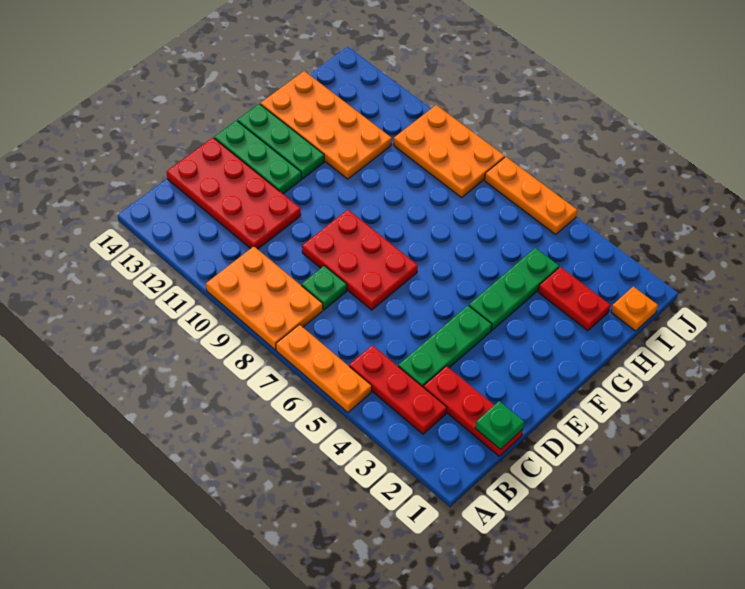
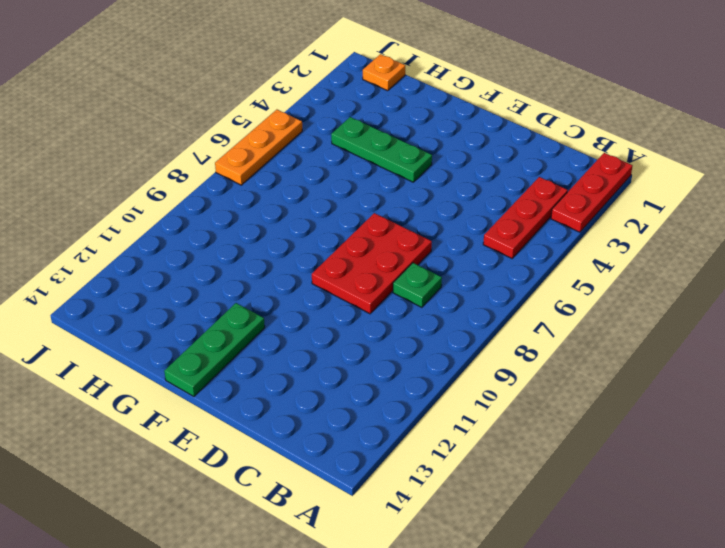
red 1x3 plate [551,153,632,232] -> red 1x3 plate moved to [423,366,523,456]
none -> orange 1x3 plate [276,325,372,412]
none -> orange 2x3 plate [206,246,323,350]
none -> green 1x3 plate [398,306,492,387]

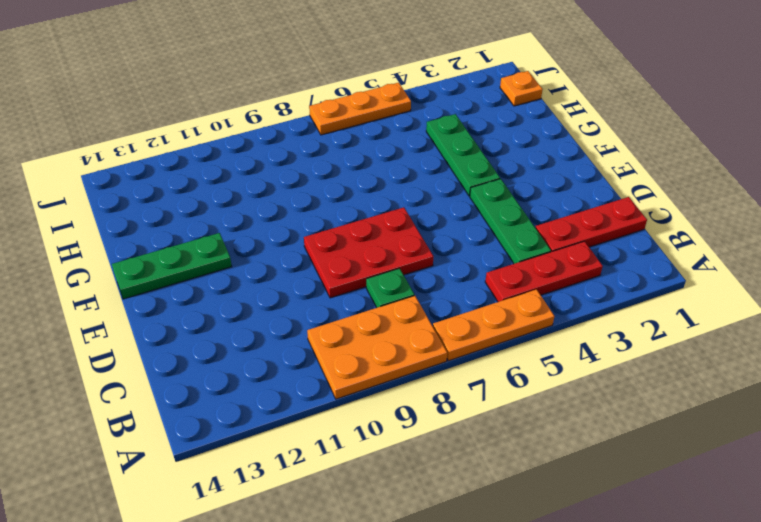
none -> red 2x4 plate [167,138,301,249]
none -> green 1x3 plate [214,120,301,194]
none -> orange 2x4 plate [260,71,392,179]

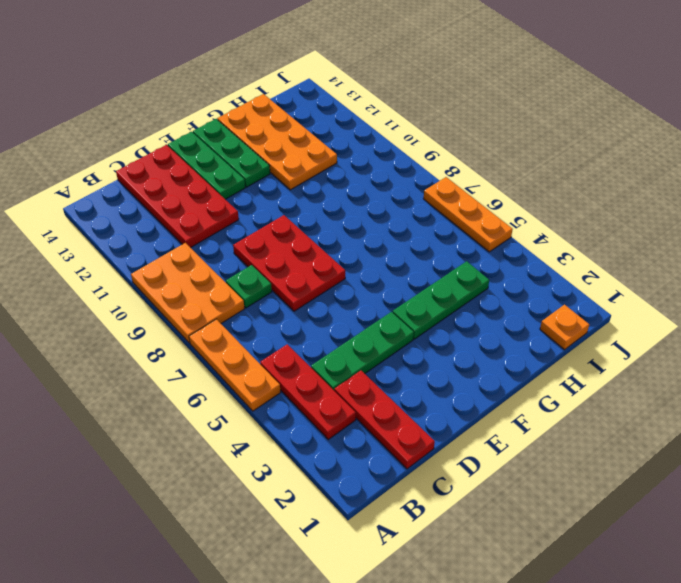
none -> red 1x2 plate [538,267,610,331]
none -> orange 2x3 plate [393,105,505,197]
none -> green 1x1 plate [475,401,524,449]

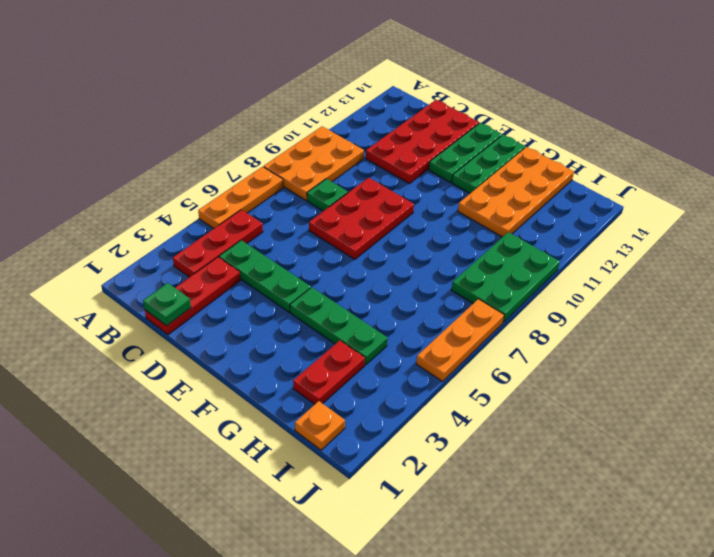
green 2x3 plate [452,232,560,322] -> orange 2x3 plate [393,105,505,197]

